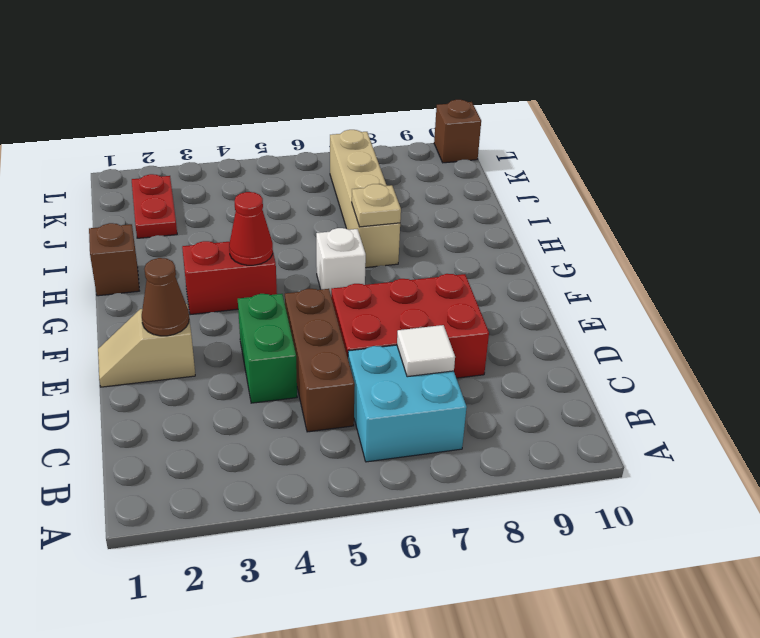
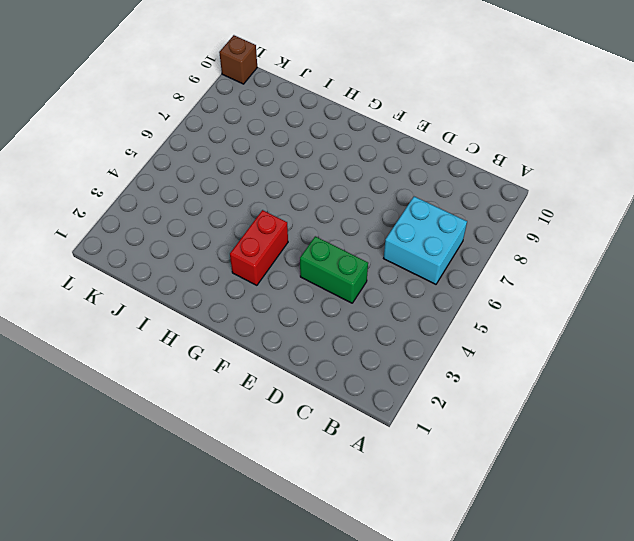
none -> brown 1x3 brick [285,289,355,432]
none -> red 2x3 brick [331,274,489,378]
none -> tan 1x2 slope [98,304,195,387]

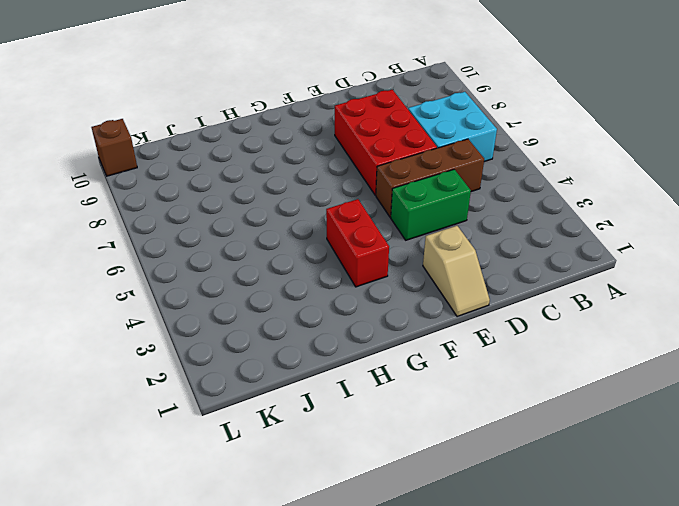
none -> white 1x1 brick [316,228,366,294]
none -> brown 1x1 brick [89,223,139,296]
none -> tan 1x4 brick [330,130,400,268]

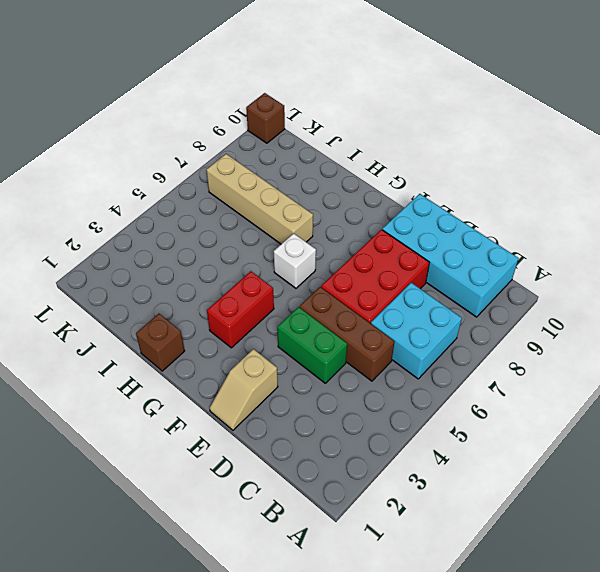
cyan 2x4 brick [382,194,519,317] -> none
none -> red 1x2 plate [132,174,177,238]
none -> white 1x1 tile [397,325,455,377]
none -> brown 1x1 cone [142,258,189,336]

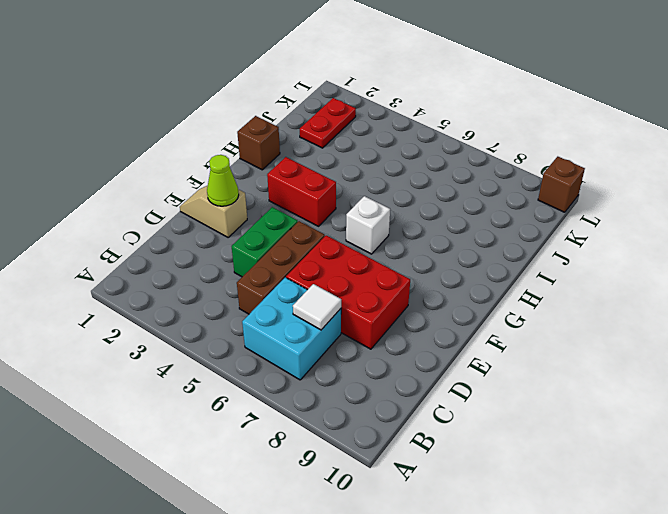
lime 1x1 cone [207,155,239,206] -> brown 1x1 cone [142,258,189,336]
none -> tan 1x4 brick [330,130,400,268]
none -> red 1x1 cone [229,192,273,265]
none -> tan 1x1 plate [352,184,401,227]

